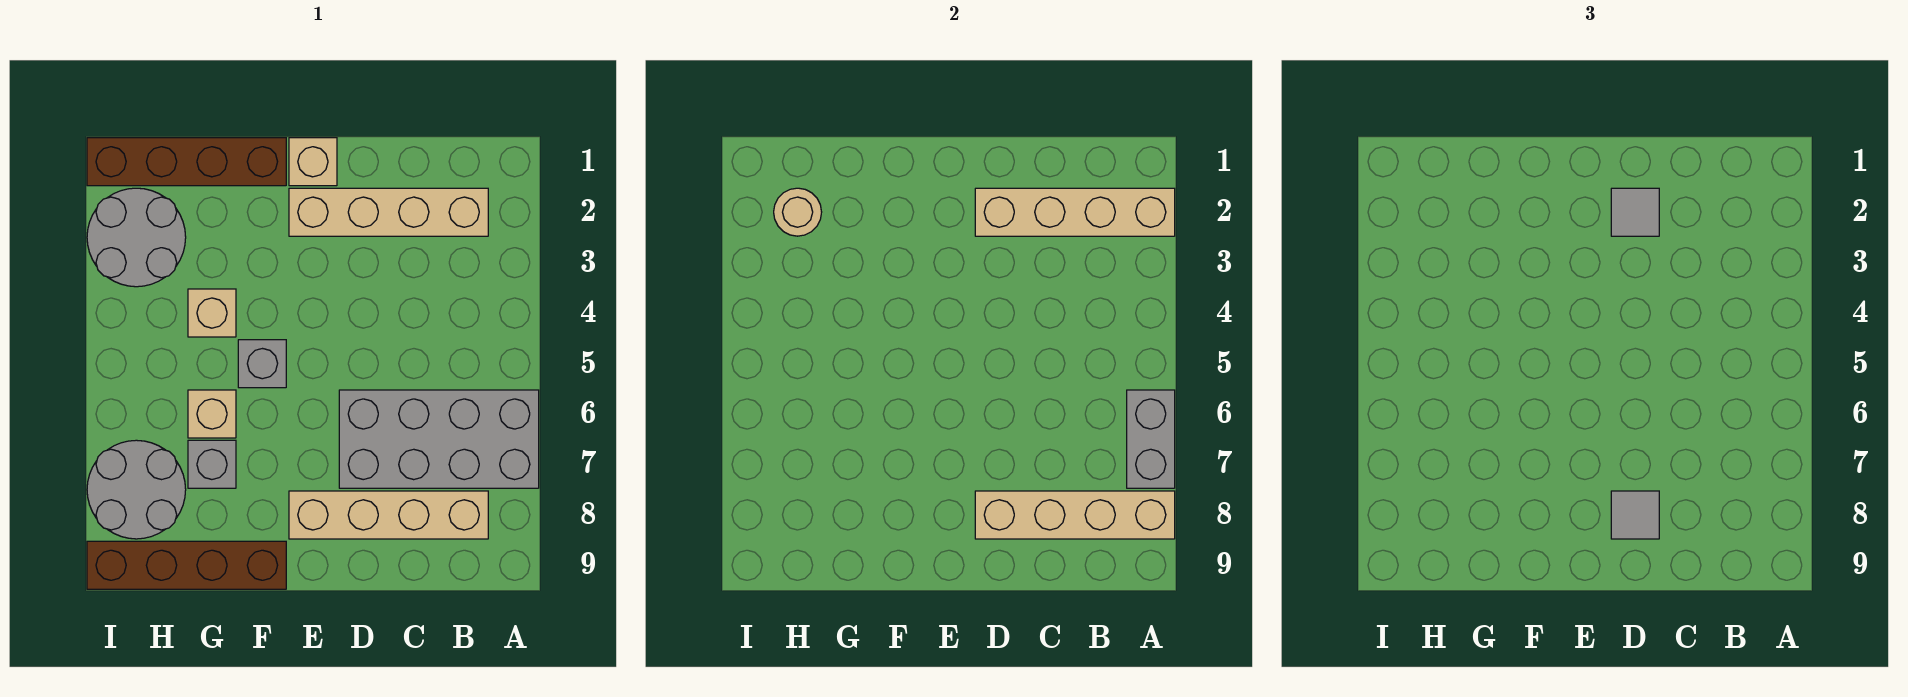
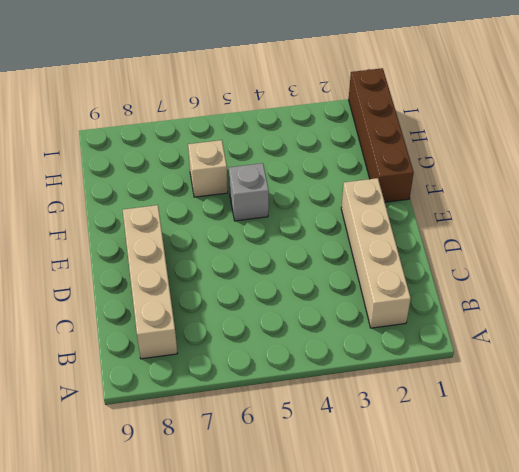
none -> grey 2x4 brick [339,390,539,488]
none -> tan 1x1 brick [289,138,337,186]
none -> brown 1x4 brick [87,541,286,589]

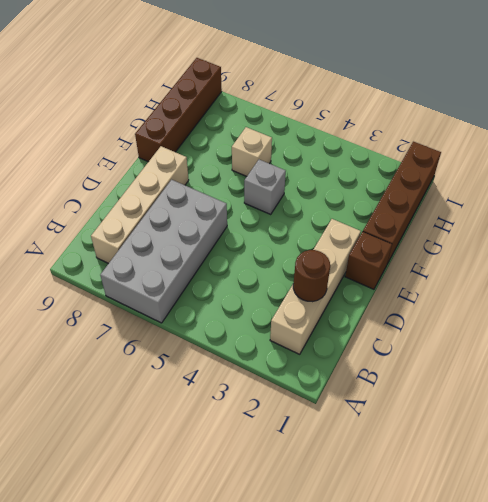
brown 1x1 round brick [293,250,330,302] -> tan 1x4 brick [975,188,1175,236]
brown 1x1 brick [345,232,392,289] -> tan 1x1 brick [289,138,337,186]
none -> tan 1x1 brick [188,289,236,337]
none -> grey 1x1 brick [188,440,236,488]
none -> grey 2x2 round brick [87,188,186,287]

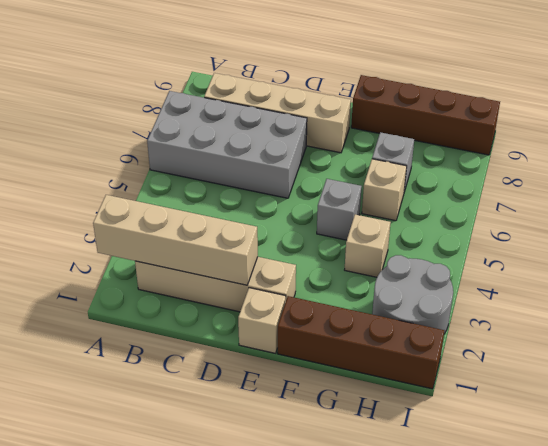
none -> grey 2x2 round brick [87,440,186,539]
none -> grey 1x2 brick [1127,390,1175,488]
none -> tan 1x4 brick [975,491,1175,539]

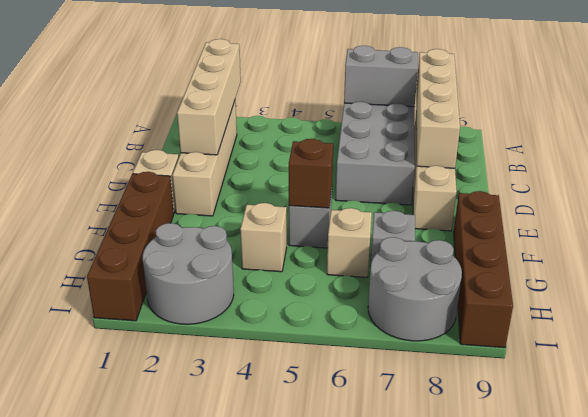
brown 1x1 brick [289,139,333,208] -> none
none -> tan 1x1 round brick [774,188,822,236]
none -> grey 1x1 tile [1611,188,1659,236]
none -> grey 1x1 tile [1611,491,1659,539]

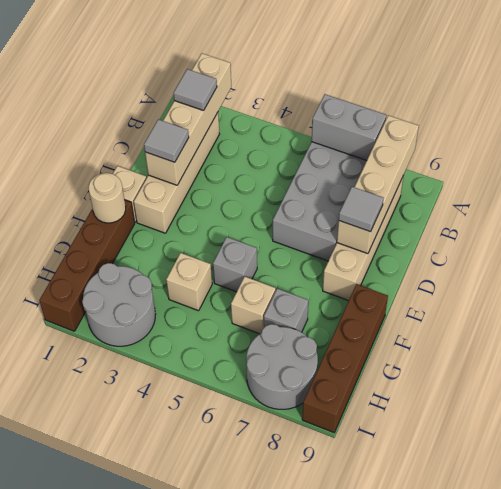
grey 1x1 tile [174,69,217,111] -> none
tan 1x1 round brick [89,173,126,223] -> tan 1x1 round brick moved to [774,188,822,236]

